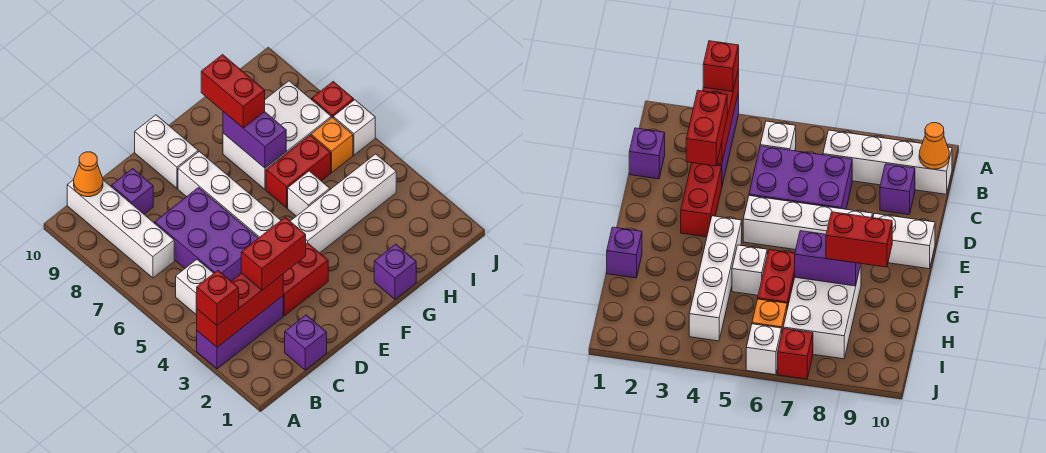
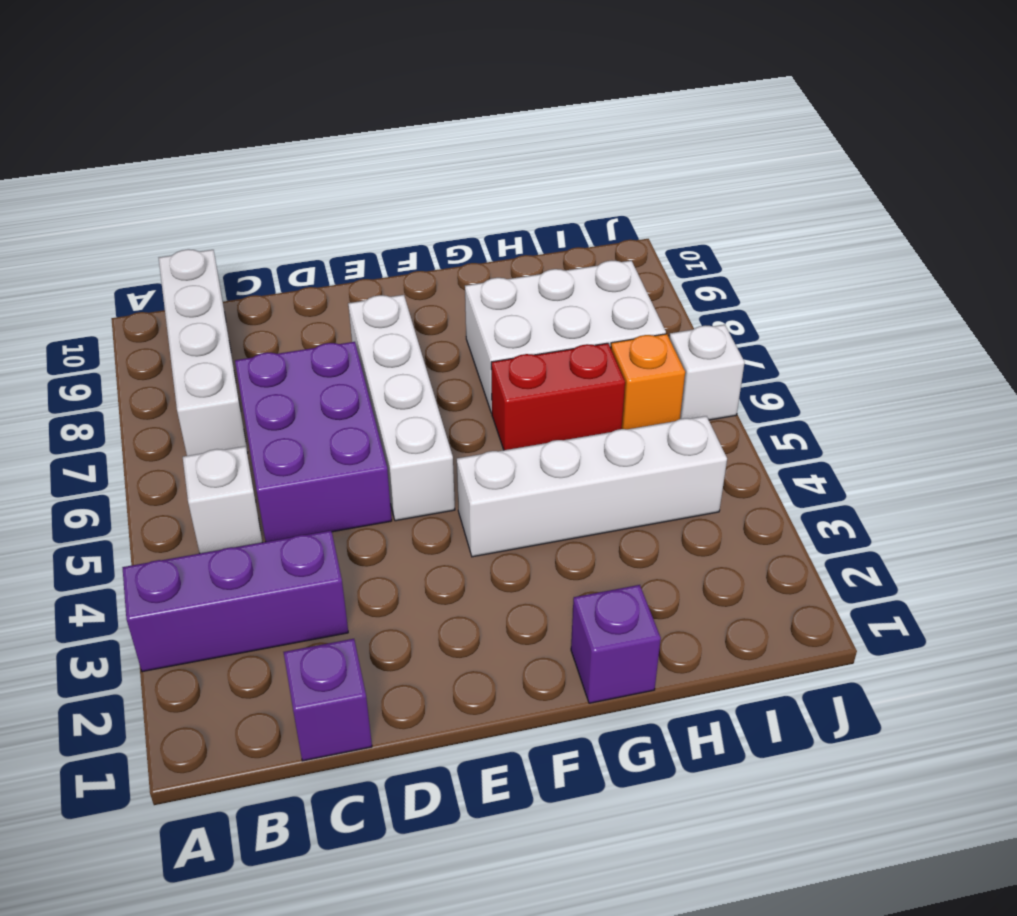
none -> purple 1x1 brick [111,169,153,214]
none -> red 1x2 brick [283,243,328,316]
none -> white 1x2 brick [135,115,198,188]

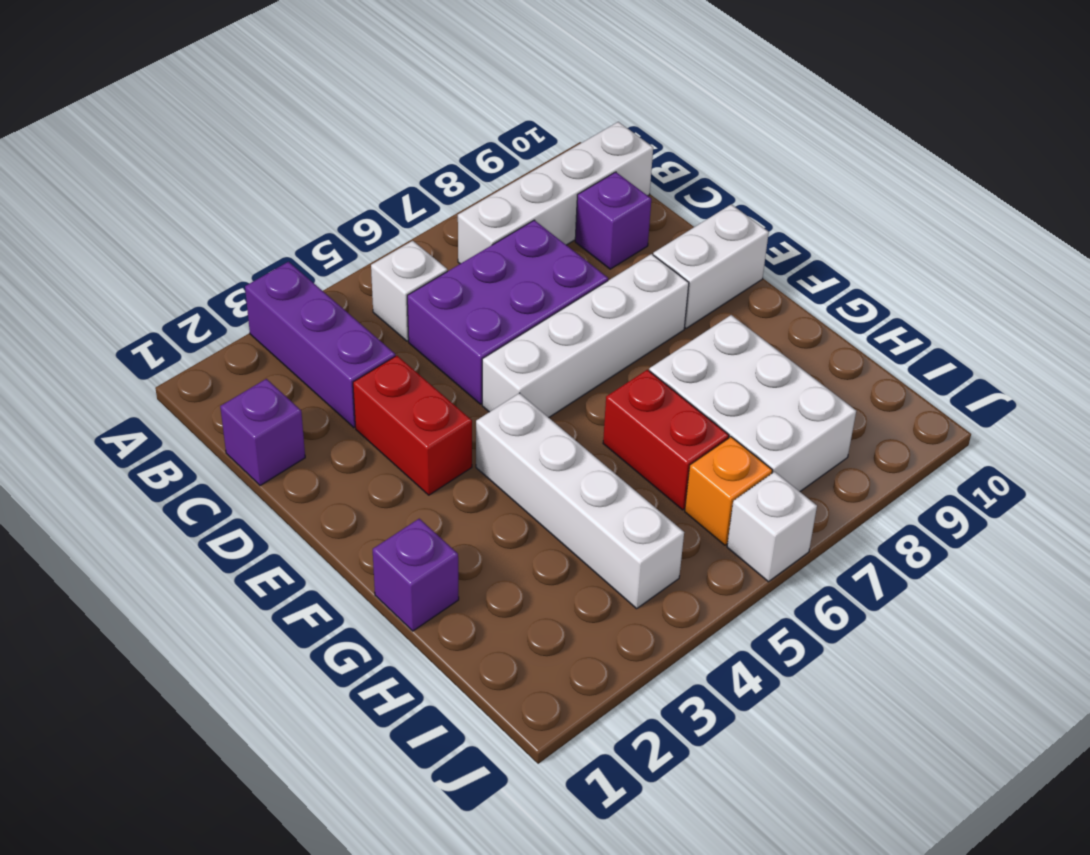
none -> white 1x1 brick [288,171,330,216]
none -> red 1x1 brick [312,82,354,118]
none -> red 1x3 brick [196,273,283,347]

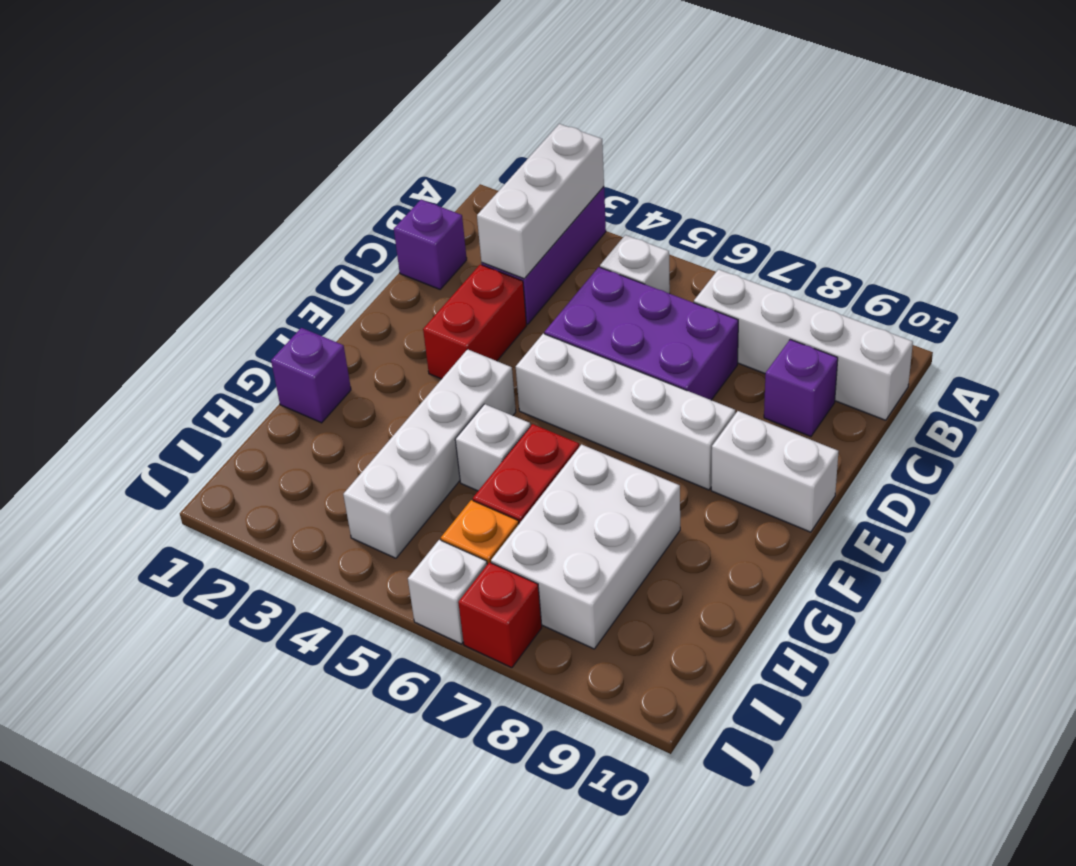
white 1x3 brick [477,124,604,279] -> red 1x3 brick [196,273,283,347]
none -> orange 1x1 cone [74,152,103,197]
none -> purple 1x2 brick [223,112,286,168]
none -> red 1x1 brick [196,270,239,326]

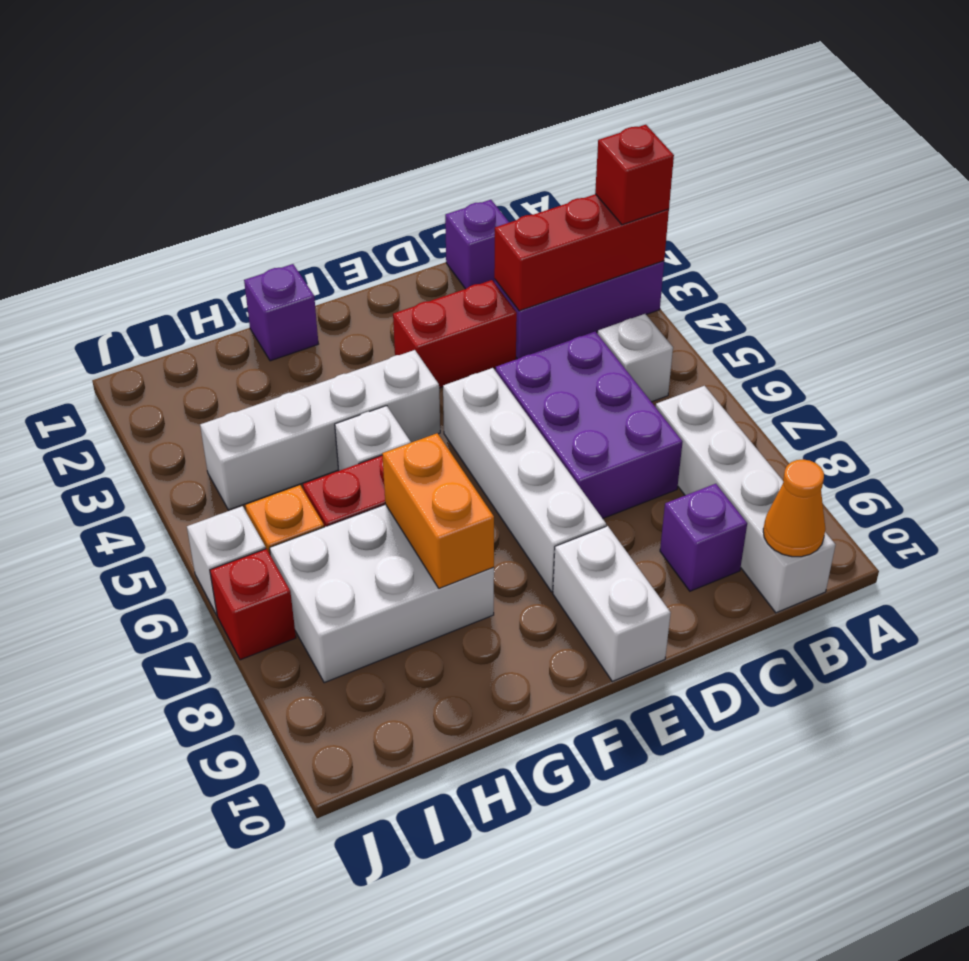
orange 1x2 brick [382,433,494,588] -> purple 1x2 brick [223,112,286,168]
none -> red 1x2 brick [241,217,306,290]
none -> red 1x2 brick [201,55,265,128]

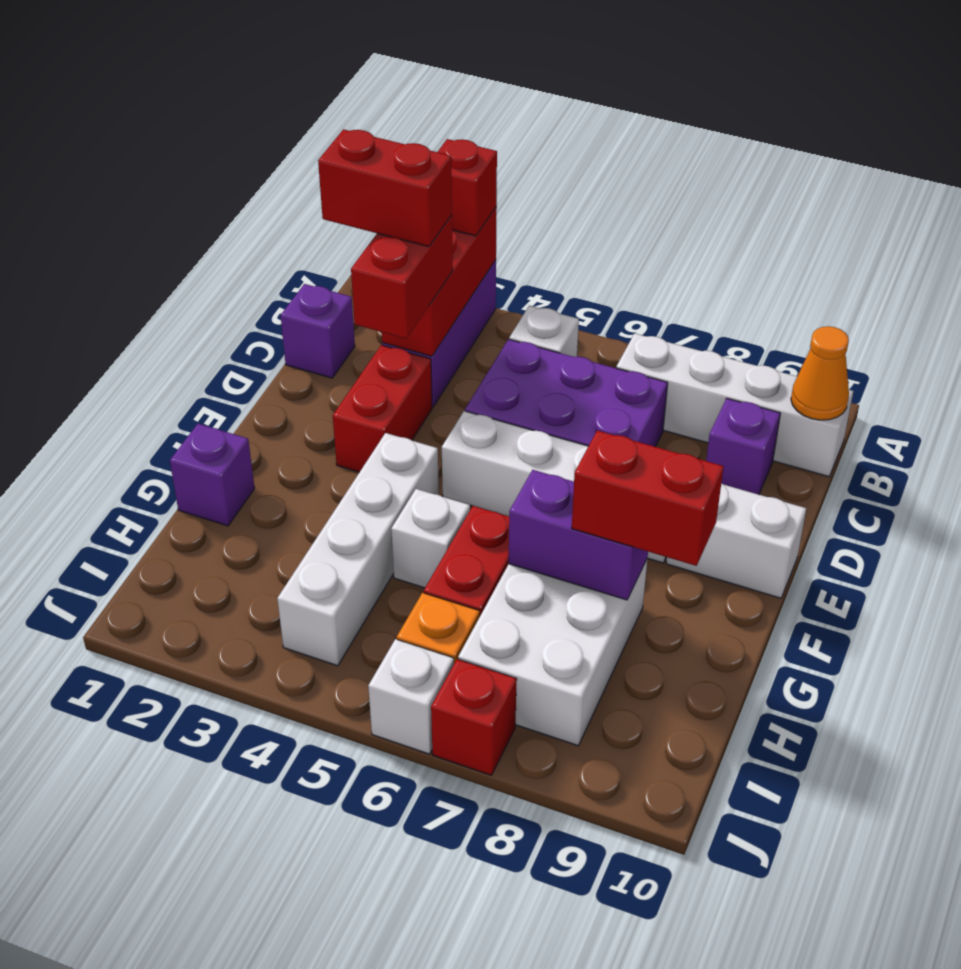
red 1x2 brick [318,129,452,247] -> none

